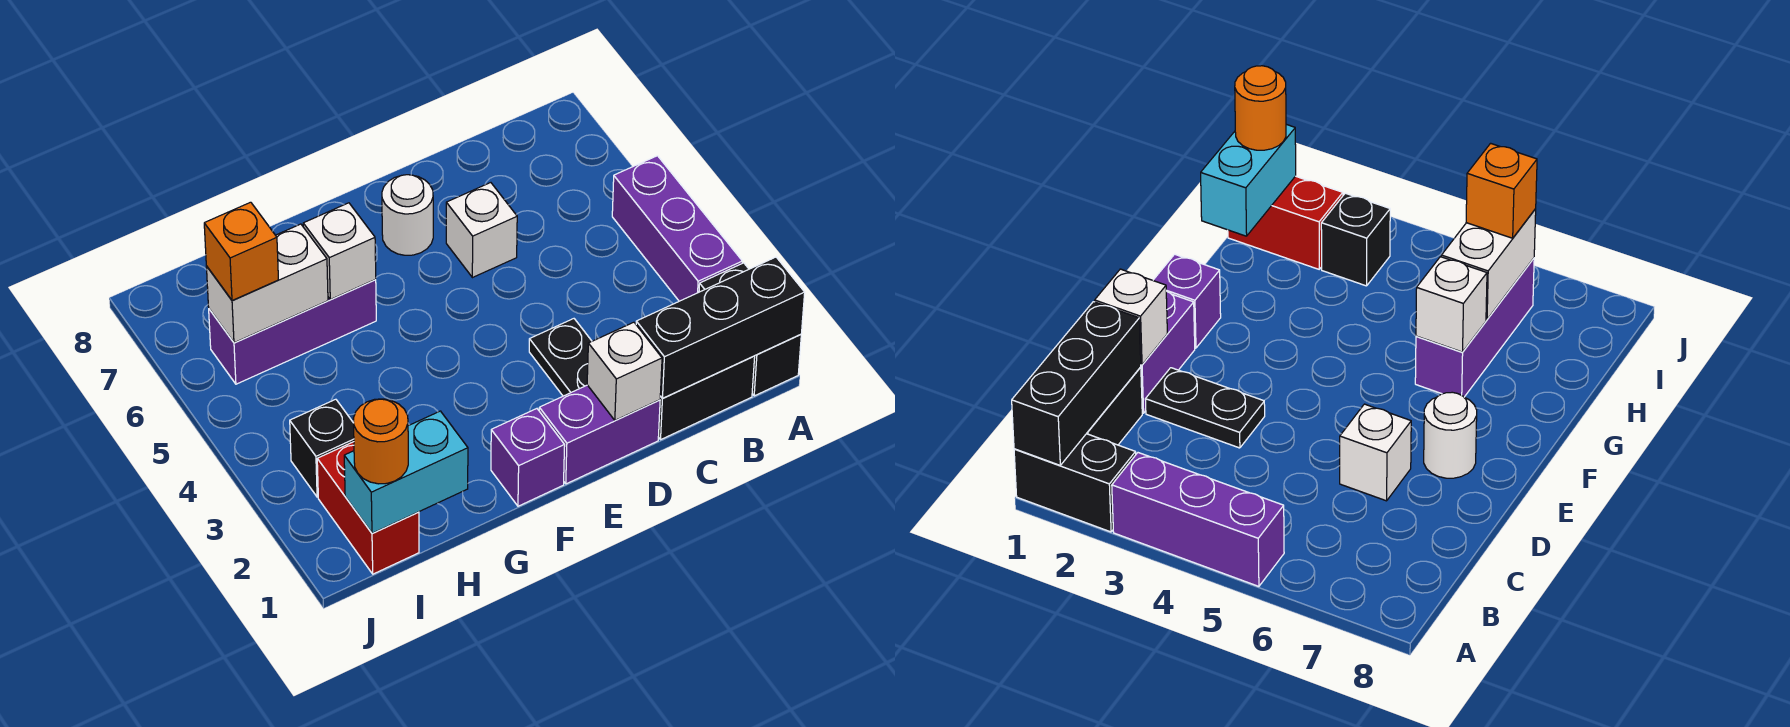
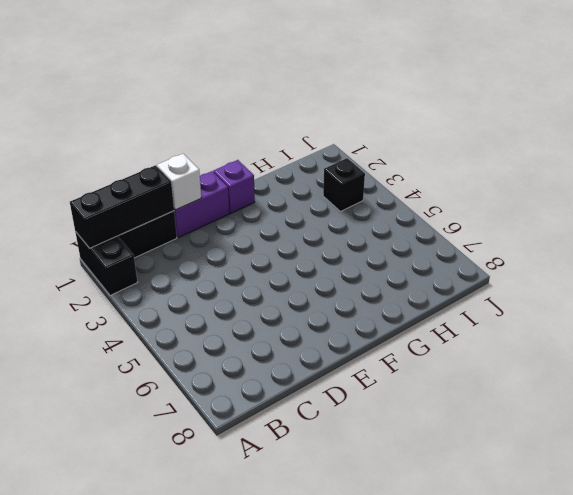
none -> purple 1x3 brick [612,156,742,301]
none -> black 1x2 plate [529,319,592,396]
none -> white 1x1 brick [446,183,517,278]

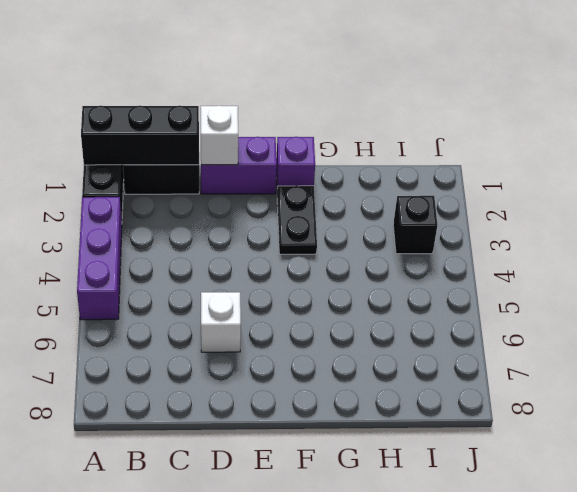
black 1x2 plate [277,186,317,254] -> black 1x2 plate moved to [529,319,592,396]
none -> white 1x1 round brick [382,175,433,255]
none -> purple 1x3 brick [209,279,376,384]
none -> red 1x2 brick [317,442,419,574]

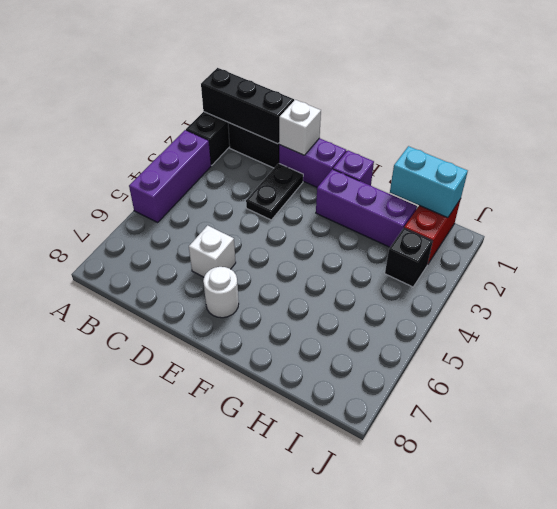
purple 1x3 brick [316,169,417,247] -> purple 1x3 brick moved to [209,279,376,384]
none -> white 1x1 brick [303,203,376,300]
none -> white 1x2 brick [206,224,328,343]
none -> orange 1x1 round brick [353,399,408,484]

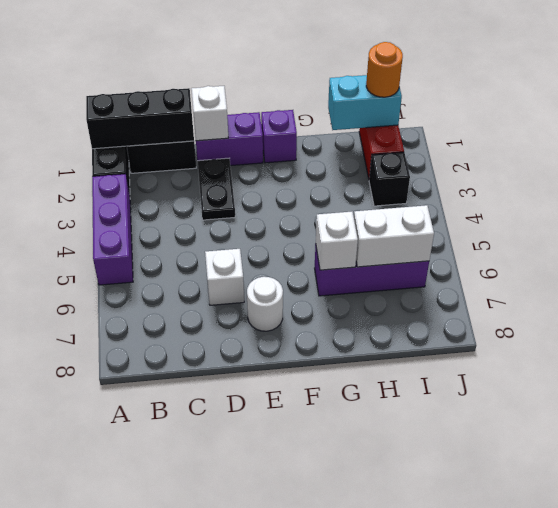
none -> orange 1x1 brick [204,202,278,301]

